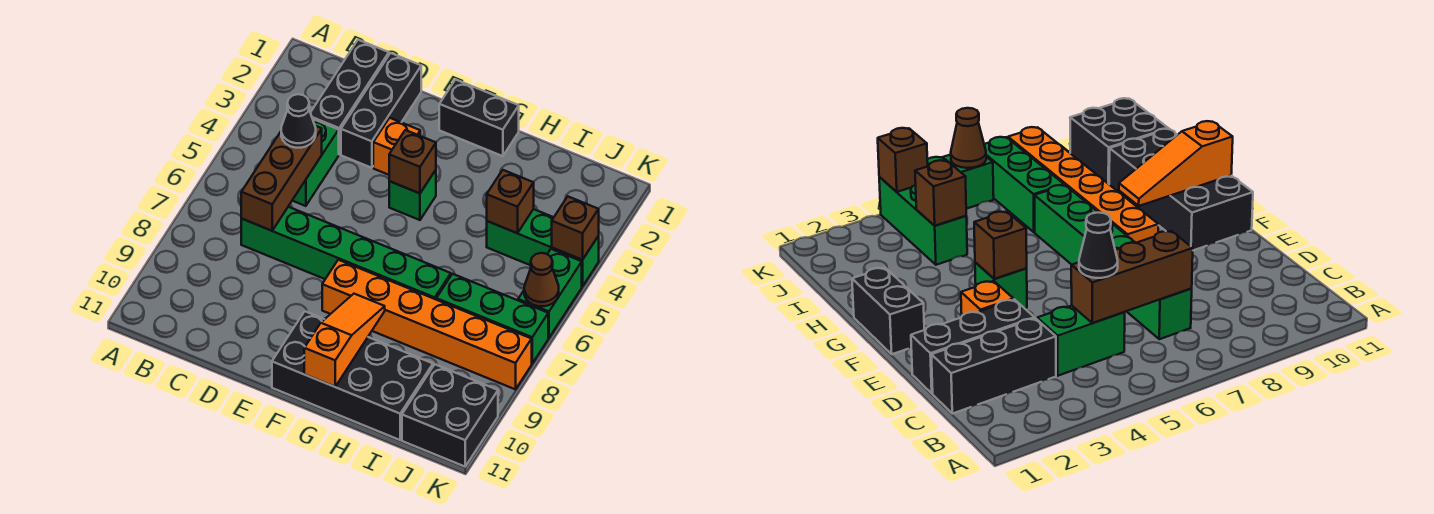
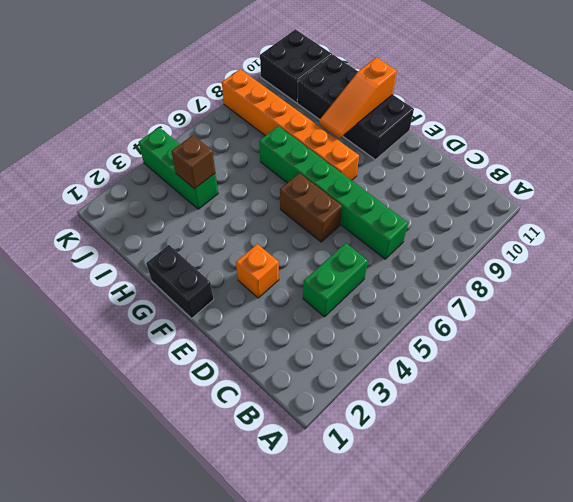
brown 1x2 brick [280,173,342,242] -> none
none -> black 1x3 brick [310,40,389,154]
none -> black 1x3 brick [341,53,421,168]
none -> green 1x1 brick [389,170,436,220]

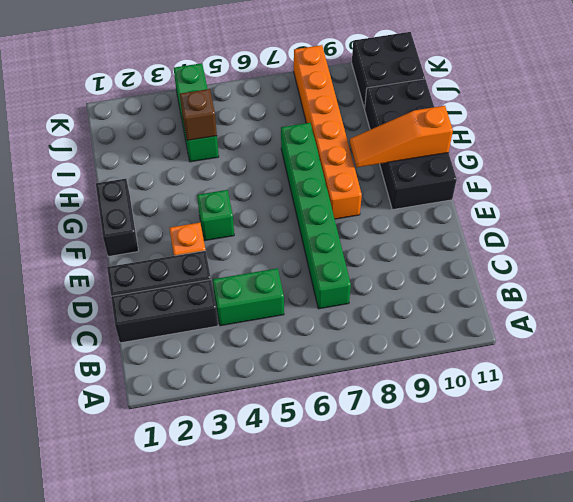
none -> green 1x3 brick [436,274,548,363]
none -> green 1x2 brick [518,249,582,338]
none -> brown 1x3 brick [241,126,322,231]

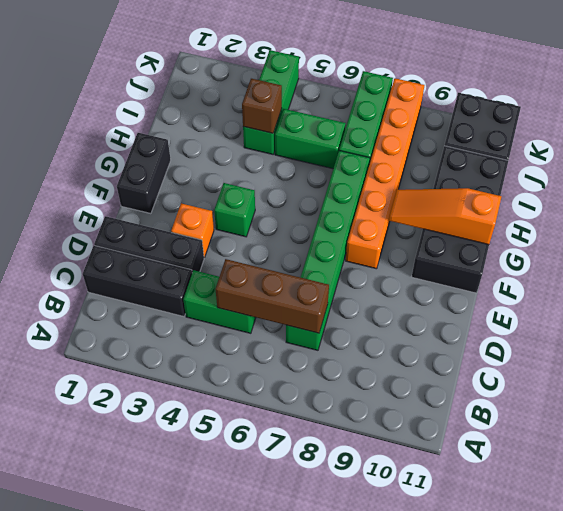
green 1x2 brick [275,109,346,169] -> green 1x2 brick moved to [518,249,582,338]
none -> brown 1x1 brick [389,130,436,193]
none -> brown 1x1 brick [552,197,599,260]
none -> brown 1x1 cone [524,253,559,306]

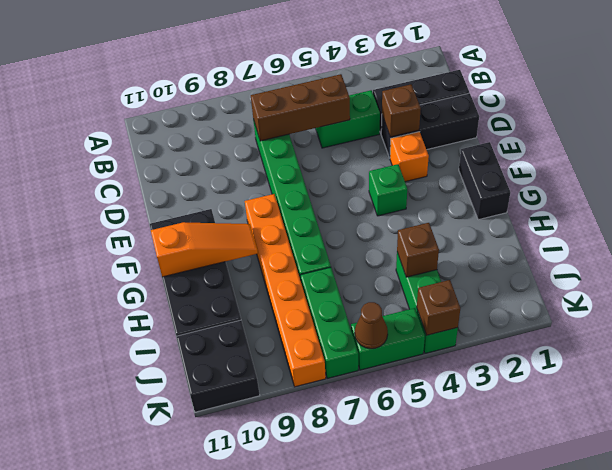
brown 1x1 brick [382,84,421,137] -> brown 1x1 brick moved to [389,130,436,193]
none -> black 1x1 cone [281,94,316,148]

